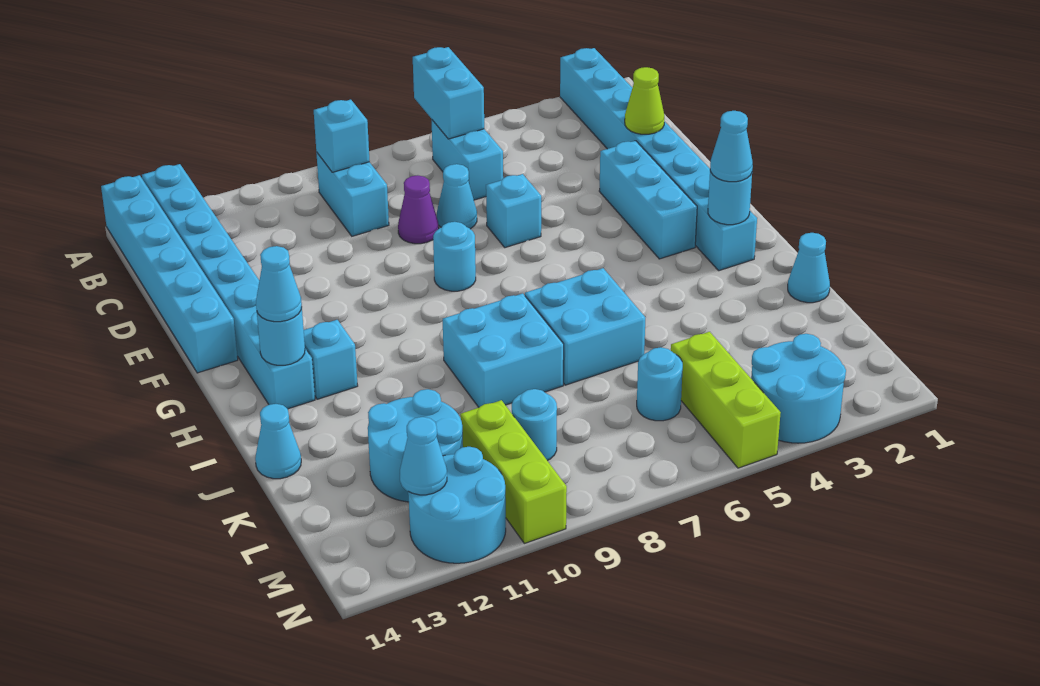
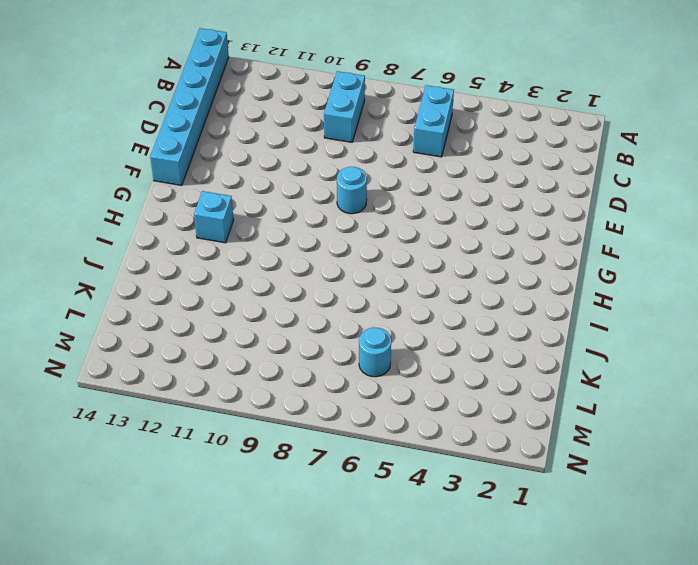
none -> cyan 1x8 brick [560,48,757,271]
none -> cyan 1x8 brick [142,164,315,409]
none -> cyan 1x1 cone [437,164,477,229]
none -> purple 1x1 cone [398,175,439,244]

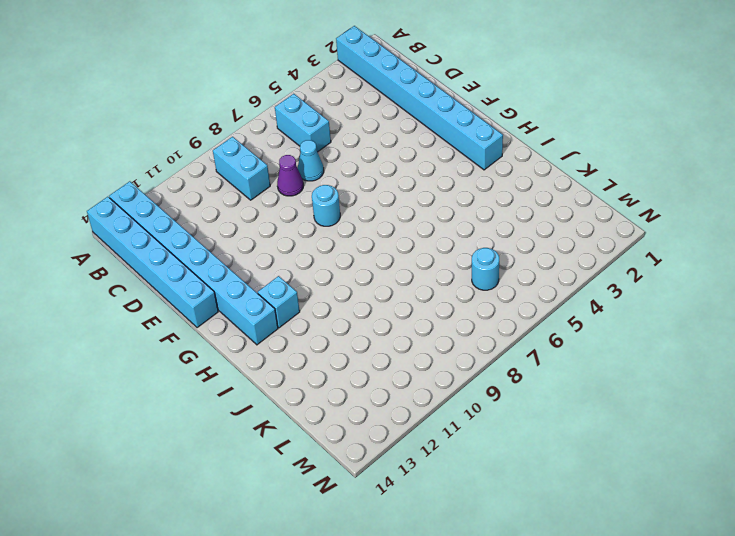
none -> cyan 1x3 brick [599,141,697,259]
none -> cyan 1x1 brick [486,174,541,248]
none -> cyan 2x2 brick [525,268,645,385]
none -> cyan 2x2 brick [443,293,564,407]

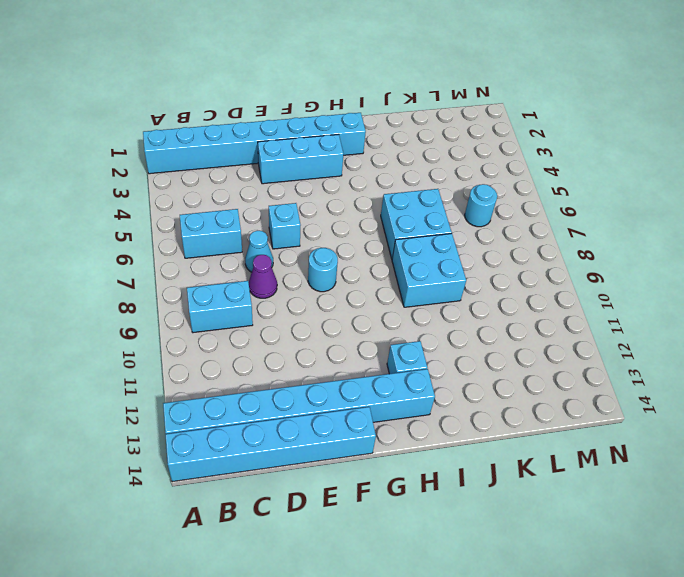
none -> cyan 1x1 cone [788,233,830,303]
none -> cyan 1x1 cone [255,404,301,479]
none -> cyan 2x2 round brick [368,389,463,502]
none -> lime 1x3 brick [671,332,781,468]

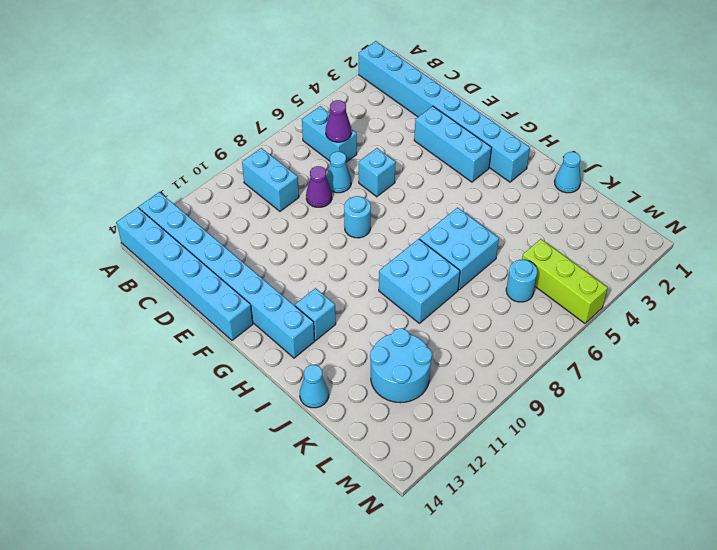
purple 1x1 cone [326,100,351,142] -> none
none -> cyan 1x1 round brick [512,389,557,461]
none -> lime 1x3 brick [460,400,567,543]
none -> cyan 2x2 round brick [751,334,846,443]
none -> cyan 2x2 round brick [408,447,506,563]

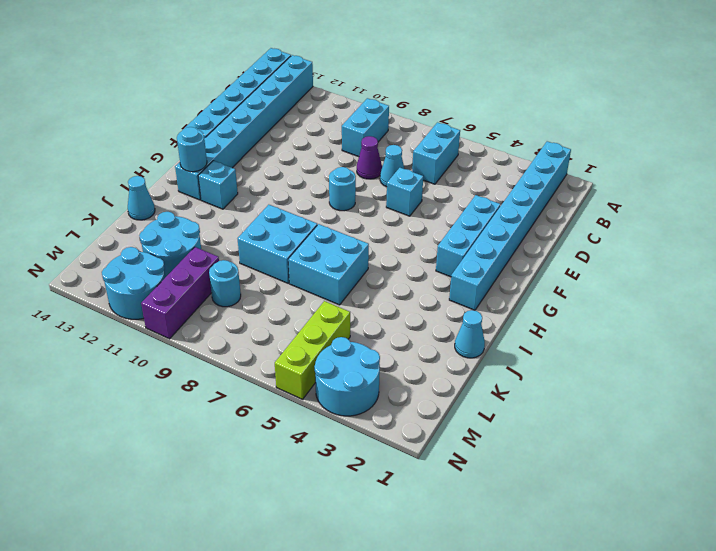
purple 1x3 brick [141,247,219,339] -> lime 1x3 brick [460,400,567,543]
none -> cyan 1x1 round brick [637,347,683,421]
none -> cyan 1x2 brick [413,47,484,139]
none -> cyan 1x1 brick [314,100,370,172]
none -> lime 1x1 cone [625,67,664,134]

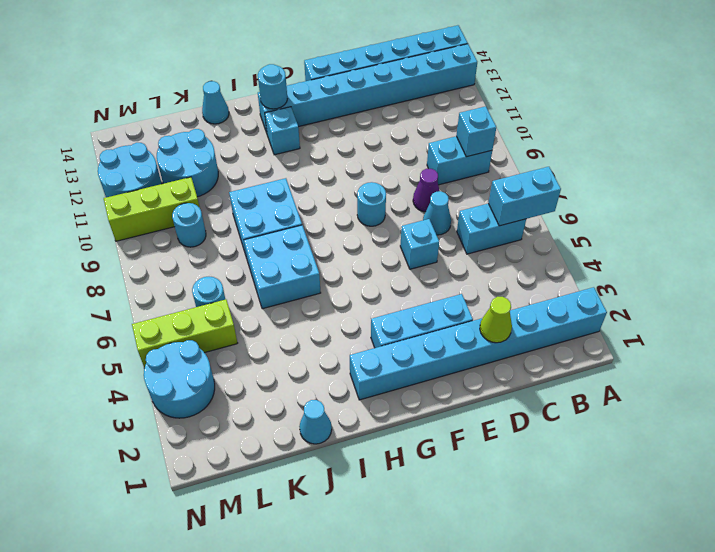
none -> cyan 1x1 round brick [708,171,752,225]
none -> cyan 1x1 cone [400,417,447,495]
none -> cyan 1x1 cone [710,111,753,182]
none -> cyan 1x1 cone [256,246,302,322]

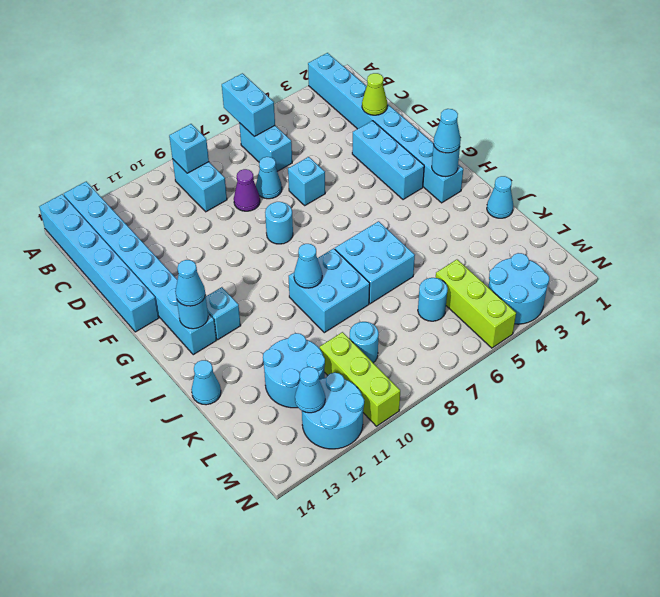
cyan 1x1 cone [294,244,322,288] -> none

